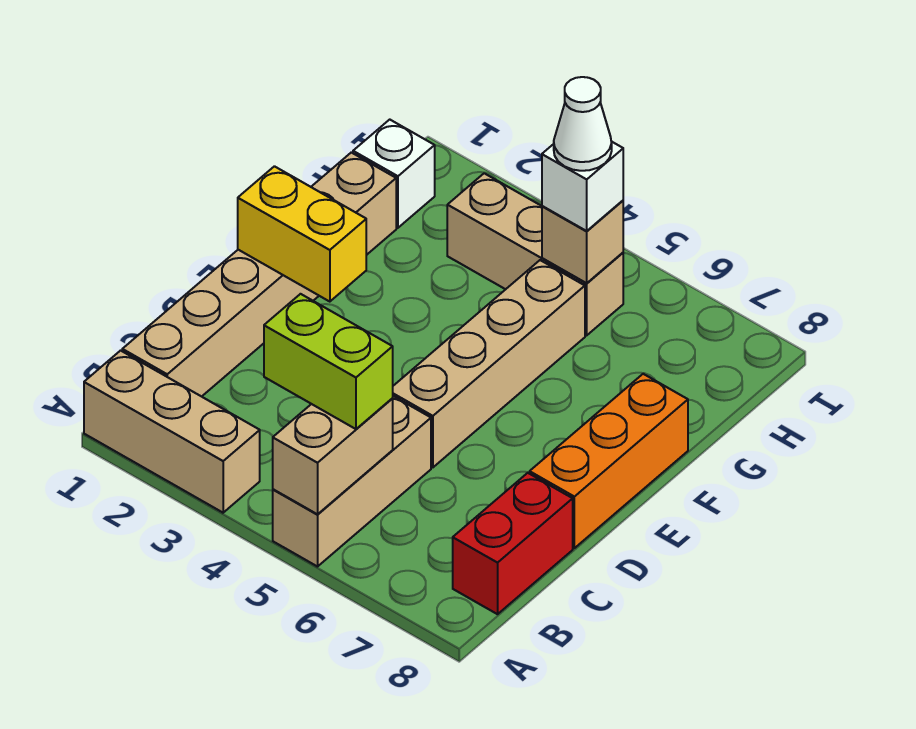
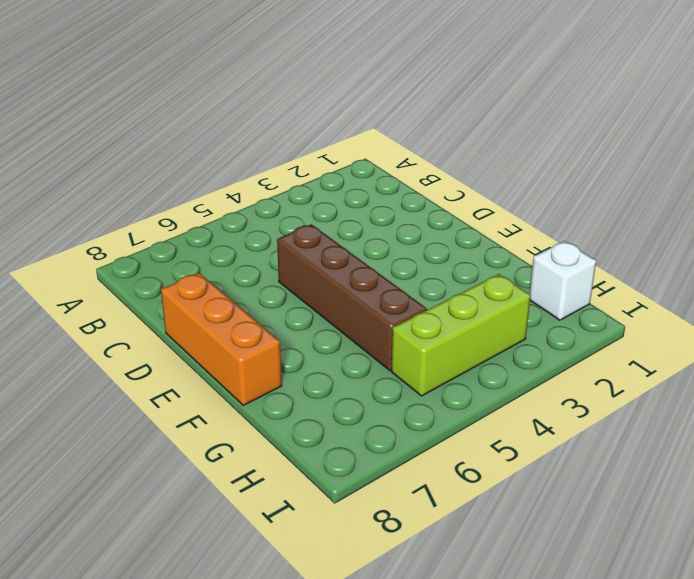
brown 1x4 brick [277,224,427,371] -> tan 1x4 brick [393,260,585,467]
lime 1x3 brick [391,274,530,396] -> tan 1x3 brick [447,173,623,335]
none -> tan 1x3 brick [84,351,260,513]
none -> tan 1x3 brick [273,396,431,567]
none -> tan 1x6 brick [122,153,396,397]

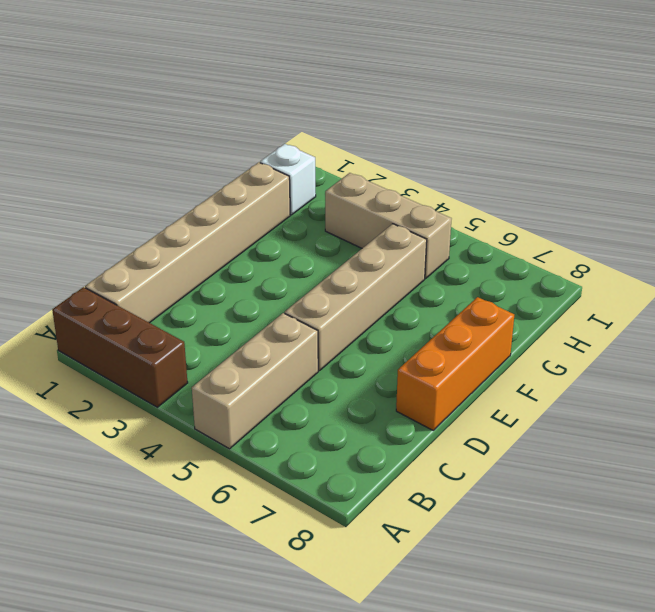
brown 1x3 brick [52,287,188,407] -> tan 1x3 brick [84,351,260,513]
none -> red 1x2 brick [453,473,573,614]
none -> tan 1x2 brick [273,399,393,514]
none -> yellow 1x2 brick [238,166,366,302]

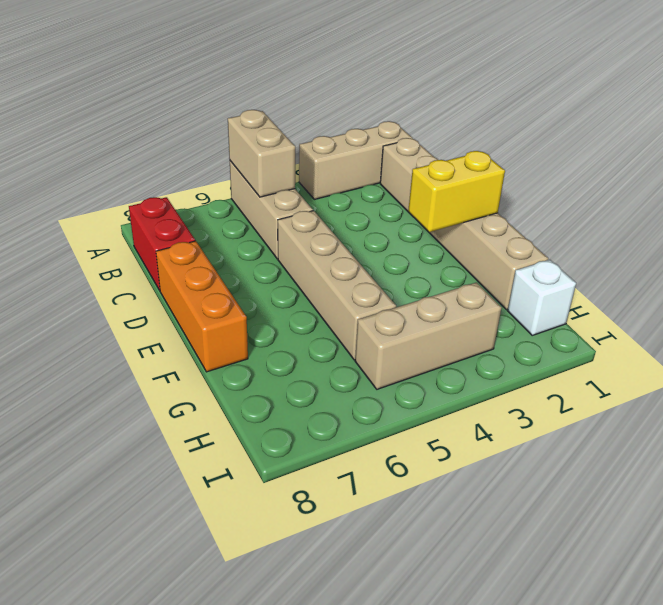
none -> tan 1x1 brick [542,201,623,283]
none -> lime 1x2 brick [264,294,393,429]
none -> white 1x1 brick [542,141,623,231]

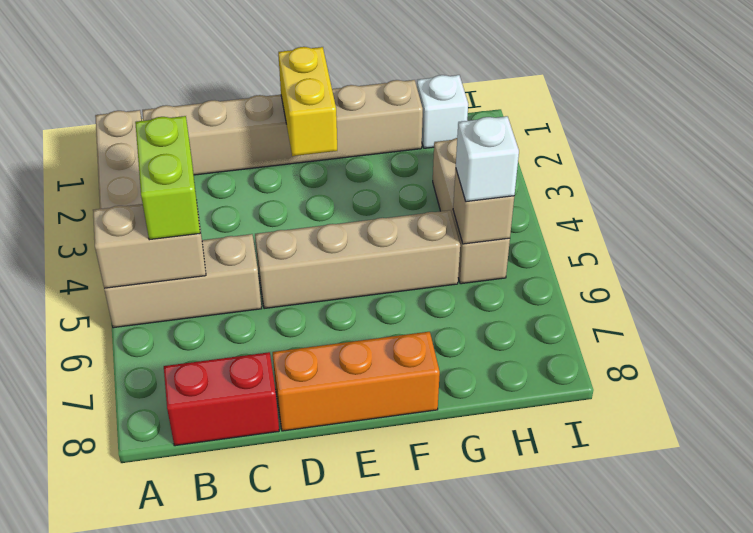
none -> white 1x1 cone [554,77,612,171]

